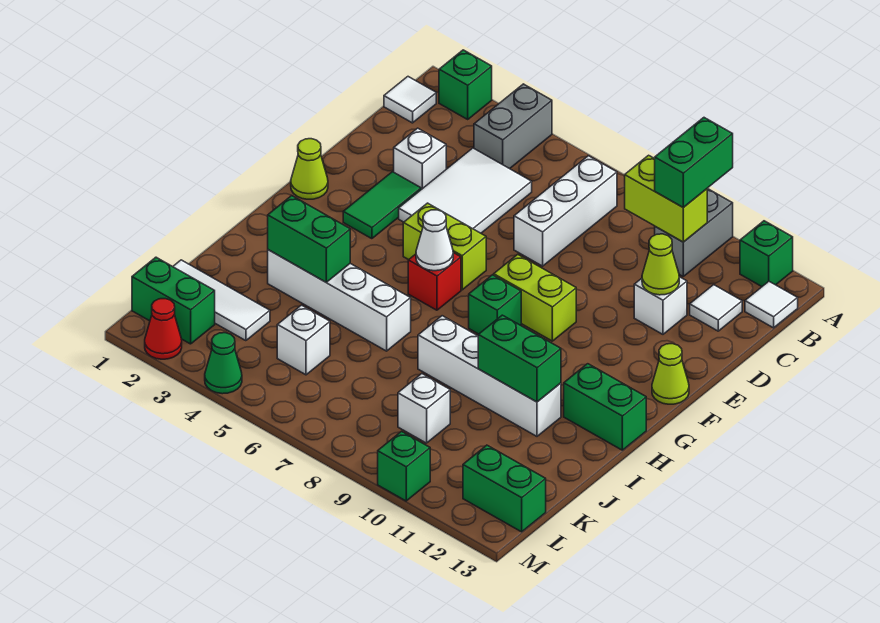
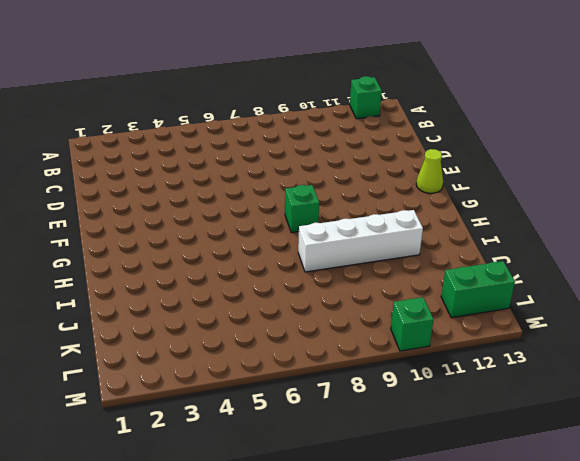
none -> green 1x1 brick [439,50,492,119]
none -> grey 1x2 brick [474,84,552,169]
none -> grey 1x2 brick [655,189,733,276]
none -> white 1x1 tile [384,77,436,123]

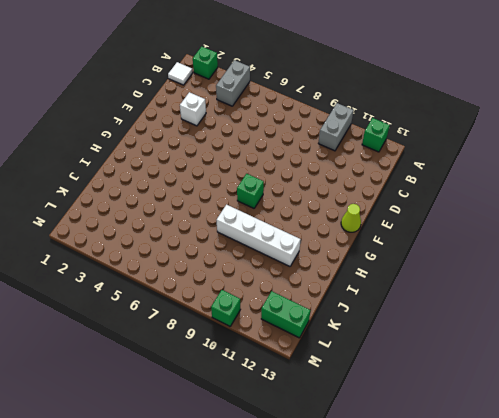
none -> white 1x3 brick [514,156,617,266]
none -> white 1x1 tile [745,282,798,328]
none -> white 2x3 tile [399,148,532,233]
none -> white 1x1 tile [690,285,742,331]

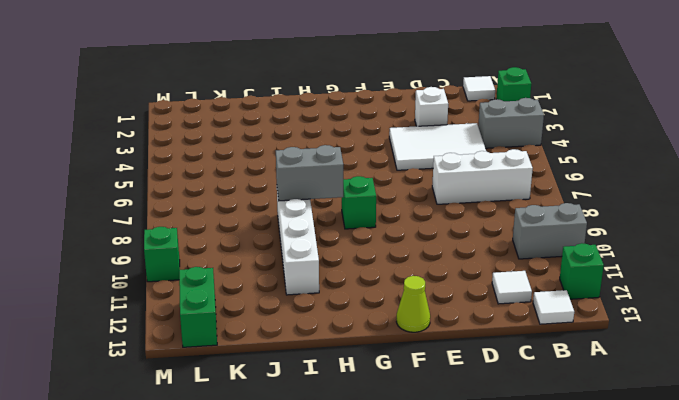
grey 1x2 brick [276,145,343,201] -> none
none -> white 1x1 brick [634,277,687,334]
none -> green 1x2 tile [343,172,421,239]
none -> lime 1x1 cone [291,139,328,199]
none -> lime 1x2 brick [403,203,486,290]

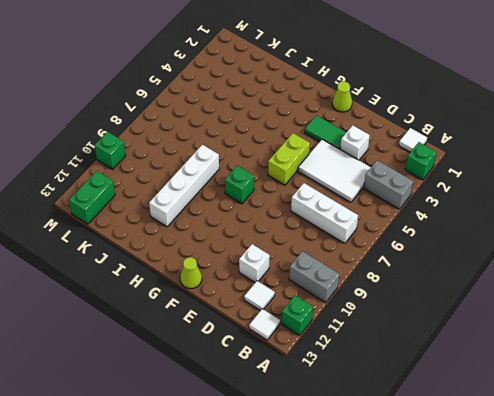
none -> lime 1x2 brick [494,254,576,341]
none -> red 1x1 brick [408,253,461,310]
none -> green 1x2 brick [564,364,646,450]
none -> white 1x4 brick [268,250,411,351]

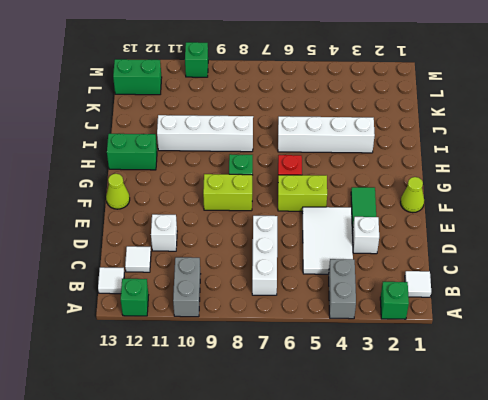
none -> white 1x3 tile [173,260,270,341]
none -> white 1x1 brick [277,305,330,375]
none -> white 1x1 brick [398,374,450,443]
none -> green 1x2 brick [132,257,215,344]

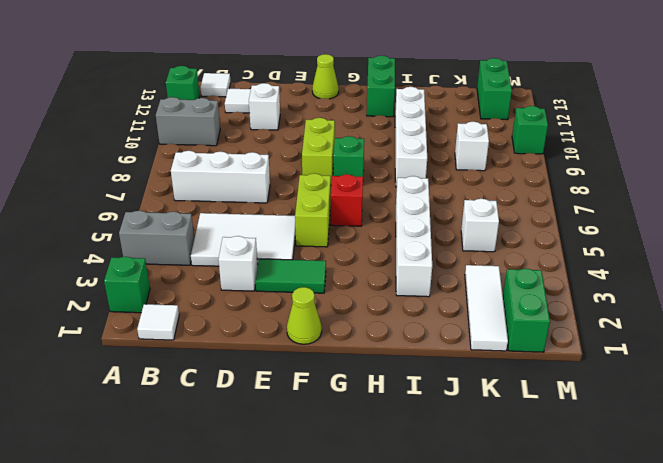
none -> red 1x1 cone [145,299,182,359]
none -> green 1x1 cone [205,333,242,394]
none -> lime 1x2 brick [625,155,707,242]
none -> lime 1x1 cone [642,234,679,295]

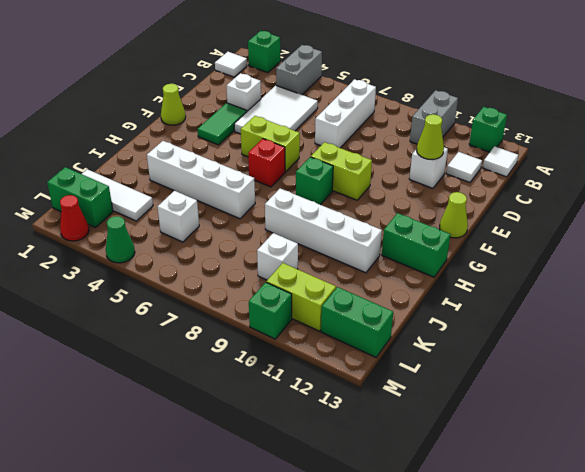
lime 1x2 brick [266,263,336,331] -> lime 1x2 brick moved to [625,155,707,242]
none -> white 1x1 cone [416,210,453,271]
none -> green 1x2 brick [268,196,350,282]
none -> green 1x2 brick [478,315,561,402]
none -> green 1x2 brick [655,118,733,207]

